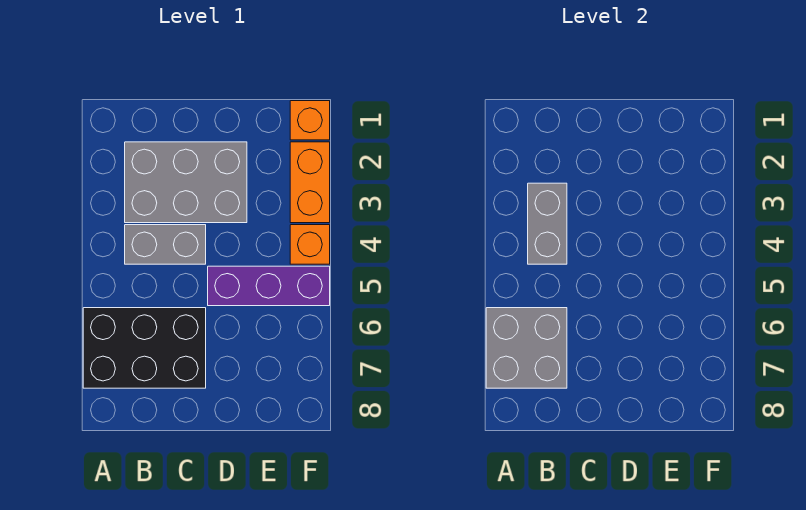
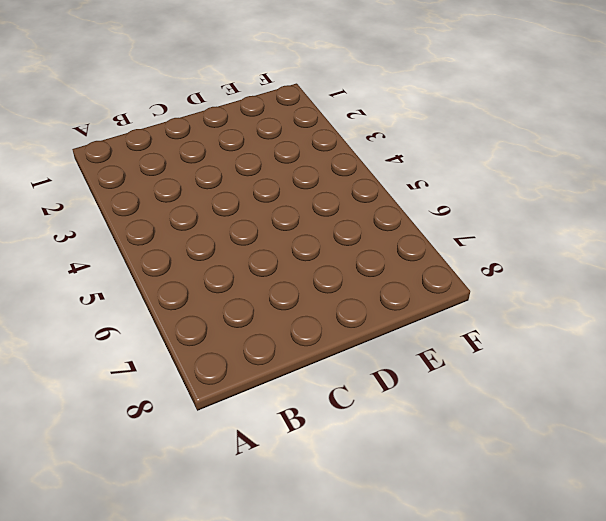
none -> black 2x3 brick [83,308,206,388]
none -> grey 2x3 brick [125,142,247,223]

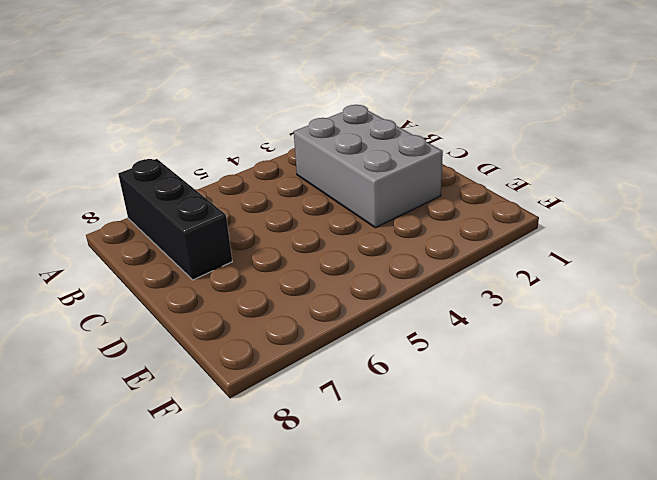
black 1x3 brick [118,159,232,280] -> black 2x3 brick [83,308,206,388]
none -> grey 1x2 brick [125,225,206,264]
none -> purple 1x3 brick [208,266,330,306]

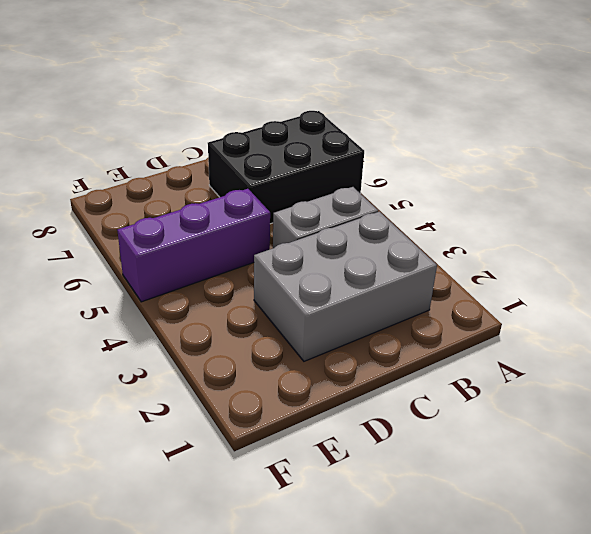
none -> orange 1x1 brick [290,101,330,140]
none -> orange 1x2 brick [290,142,330,223]

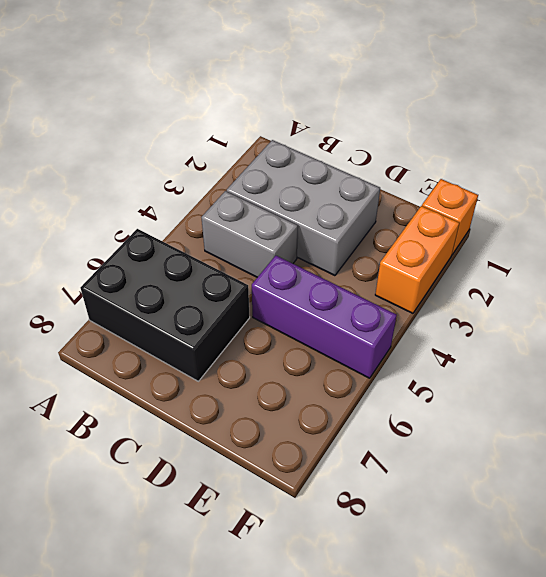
none -> orange 1x1 brick [290,225,330,264]
none -> grey 2x2 brick [486,308,567,388]

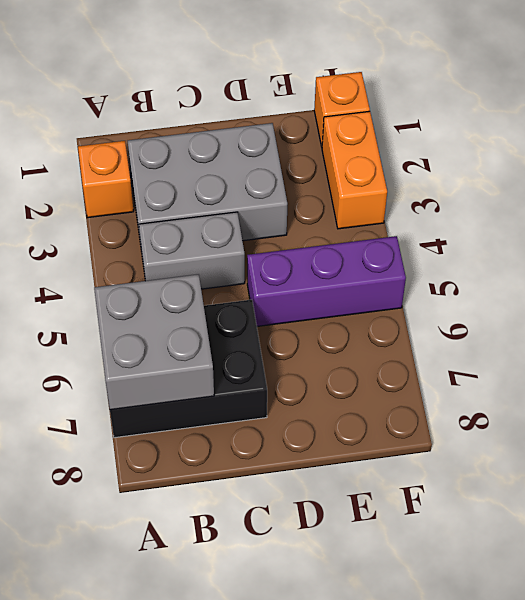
orange 1x1 brick [78,141,134,218] -> orange 1x1 brick moved to [290,225,330,264]
none -> grey 1x2 brick [528,183,567,264]

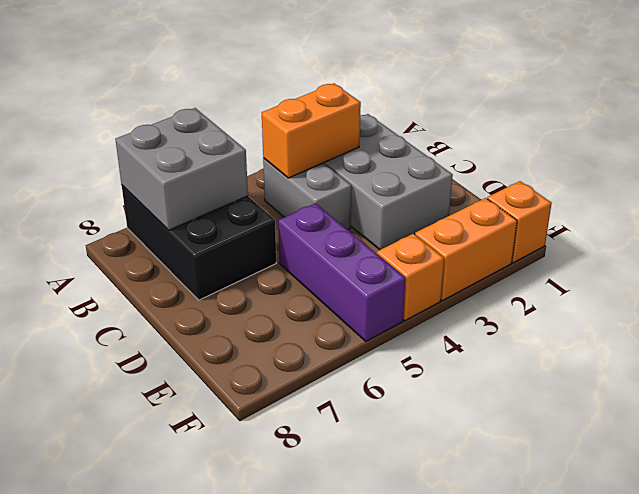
orange 1x2 brick [262,84,361,178] -> grey 1x2 brick [528,183,567,264]

